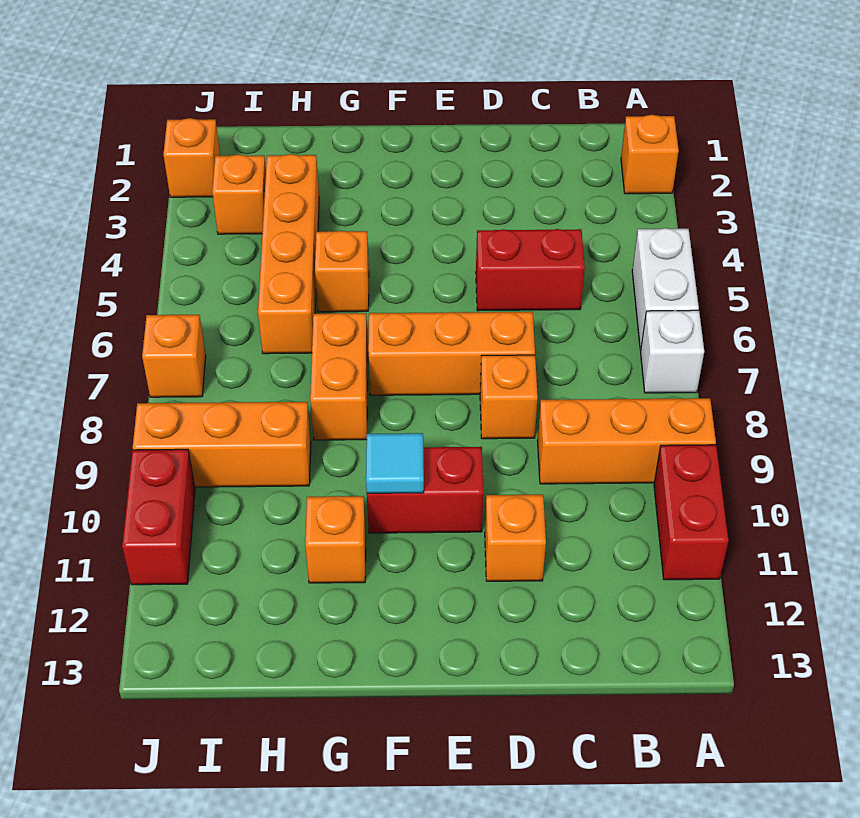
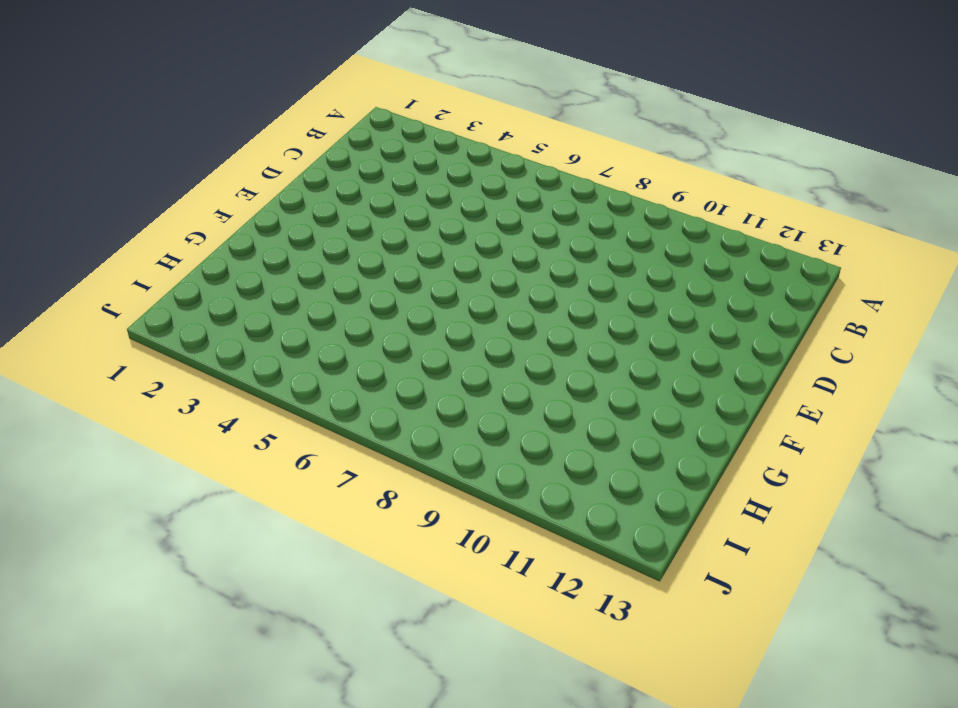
none -> orange 1x1 brick [621,115,679,194]
none -> white 1x2 brick [632,228,699,350]
none -> white 1x1 brick [641,310,704,393]

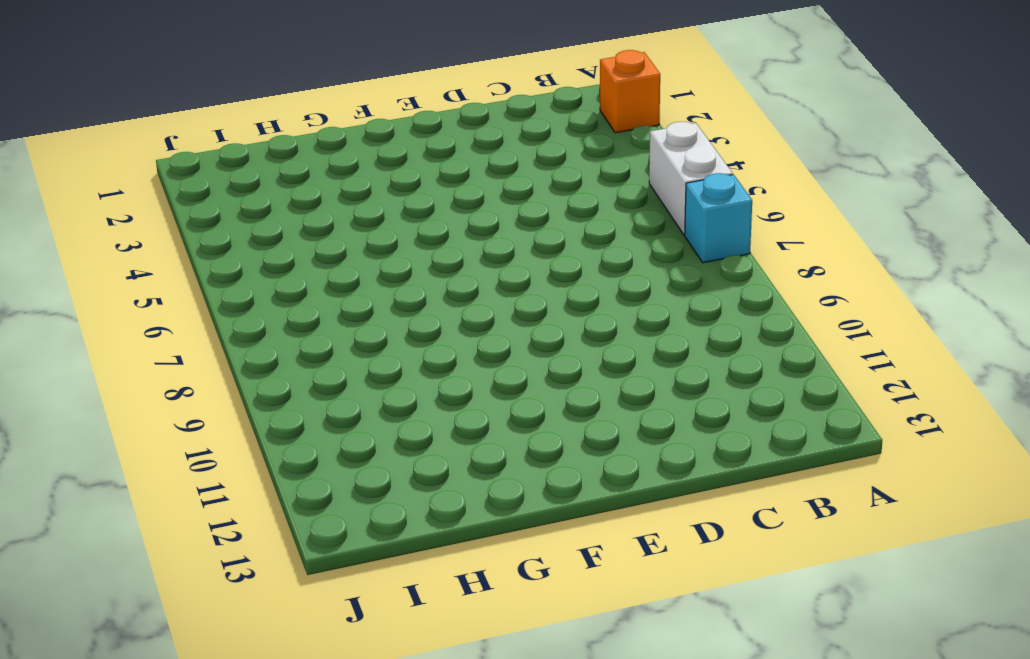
cyan 1x1 brick [685,173,752,263] -> white 1x1 brick [641,310,704,393]
none -> orange 1x3 brick [537,398,716,484]
none -> red 1x2 brick [654,445,728,580]
none -> red 1x2 brick [476,229,585,311]

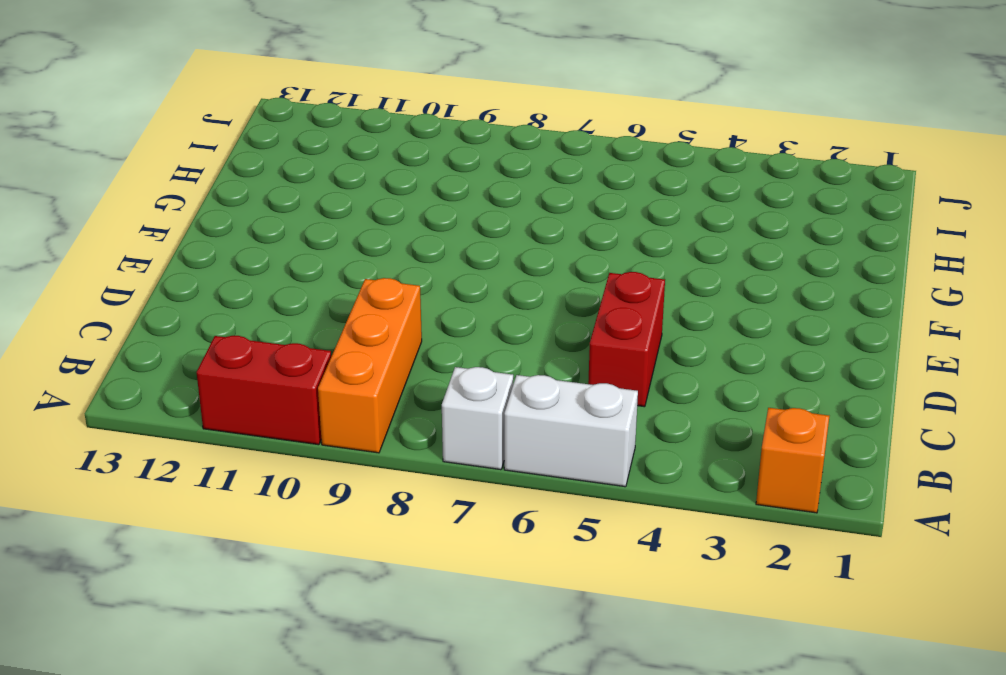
none -> orange 1x3 brick [368,312,535,395]
none -> orange 1x1 brick [480,355,538,439]
none -> orange 1x1 brick [485,495,546,581]

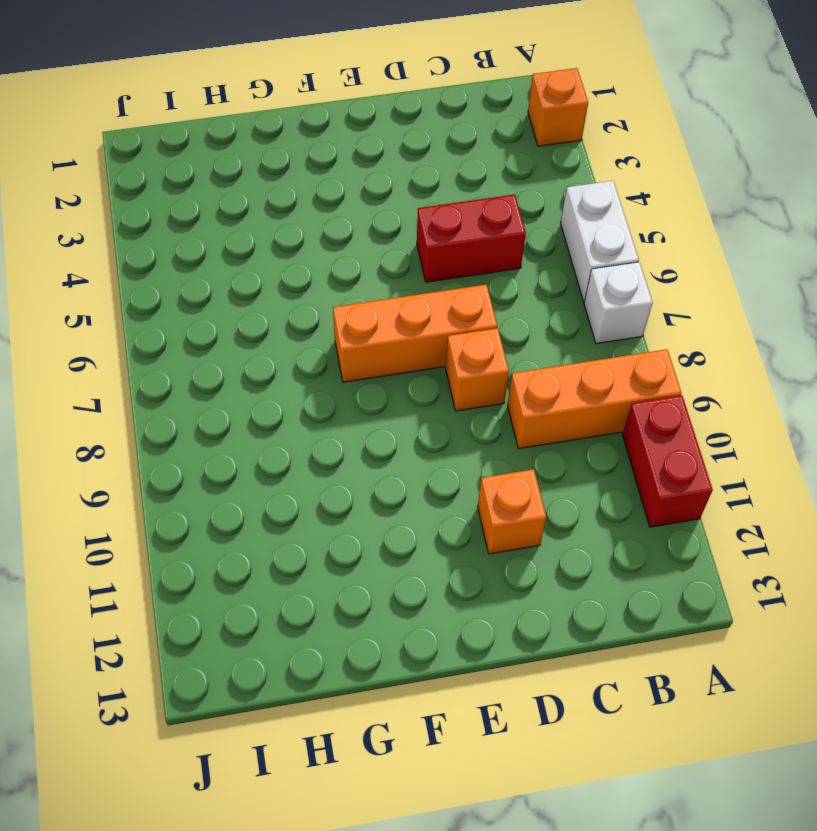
none -> red 1x2 brick [367,447,483,533]
none -> orange 1x1 brick [315,231,369,312]
none -> orange 1x2 brick [310,313,368,440]

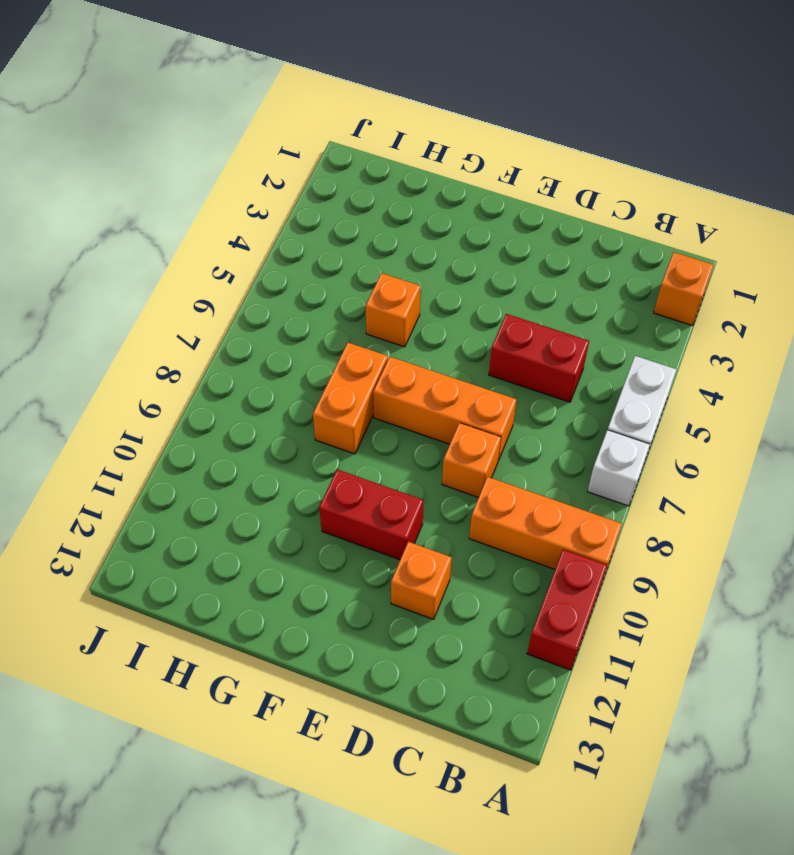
none -> orange 1x1 brick [305,496,366,583]
none -> orange 1x4 brick [258,154,319,354]
none -> orange 1x3 brick [133,402,311,487]

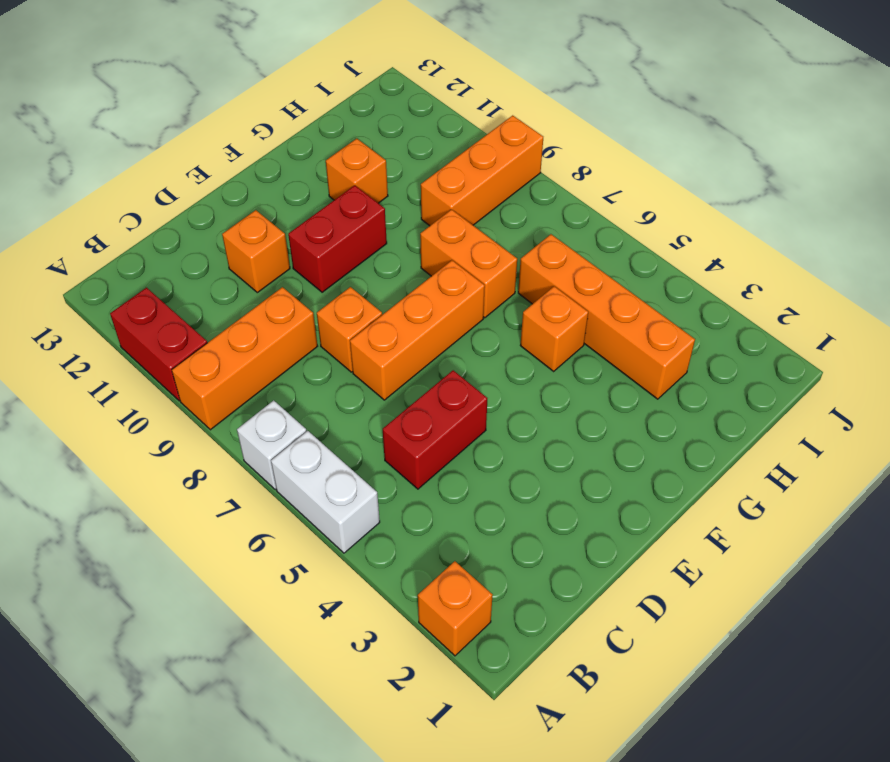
none -> orange 1x1 brick [212,154,266,234]
none -> orange 1x1 brick [163,118,220,197]
none -> orange 1x1 brick [142,315,206,397]

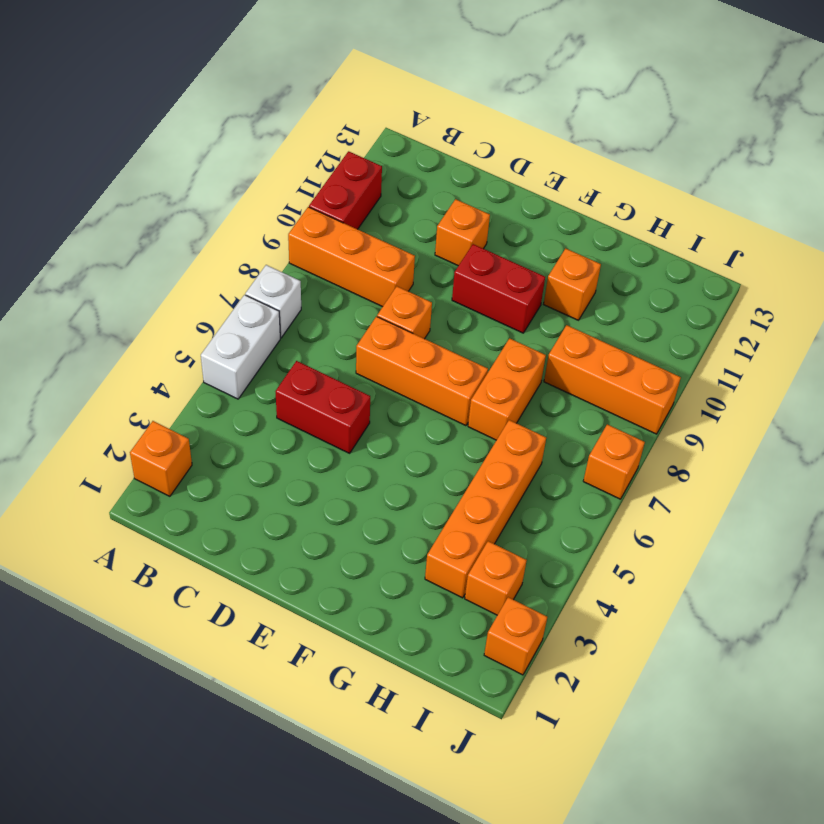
none -> orange 1x1 brick [315,231,369,312]
none -> red 1x2 brick [122,449,195,585]
none -> cyan 1x1 tile [366,433,424,493]

